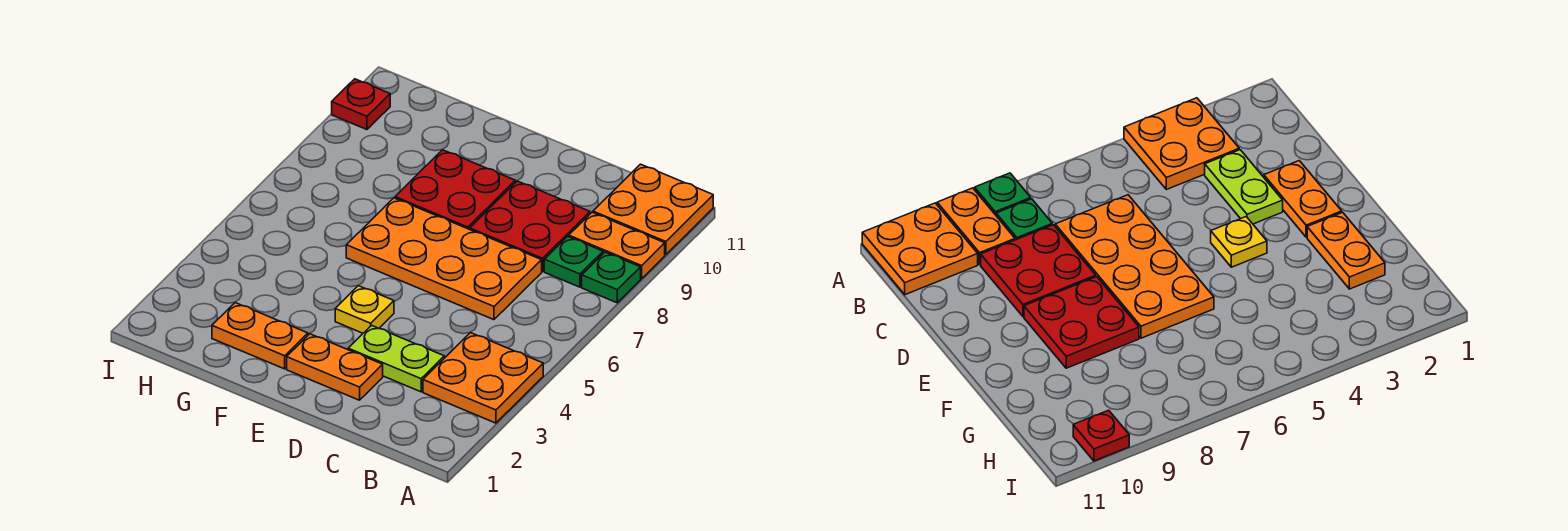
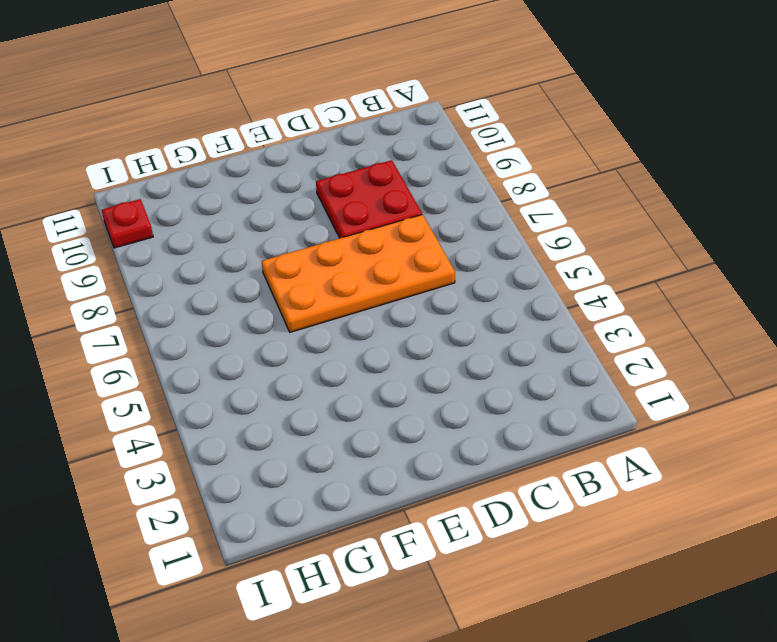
none -> orange 2x2 plate [423,333,543,423]
none -> green 1x1 plate [582,252,641,303]
none -> orange 1x2 plate [569,213,665,279]

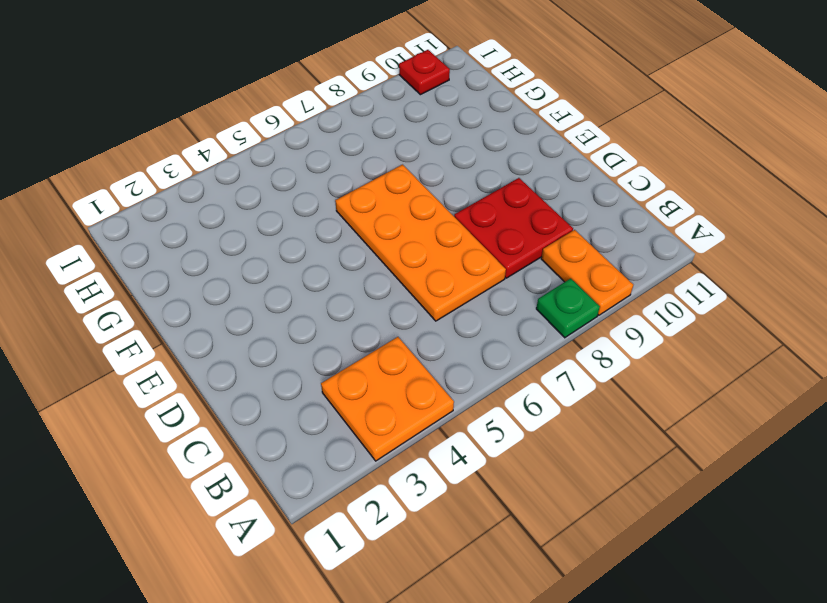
none -> orange 2x2 plate [593,164,713,255]
none -> green 1x1 plate [544,236,603,287]
none -> lime 1x2 plate [348,326,444,392]

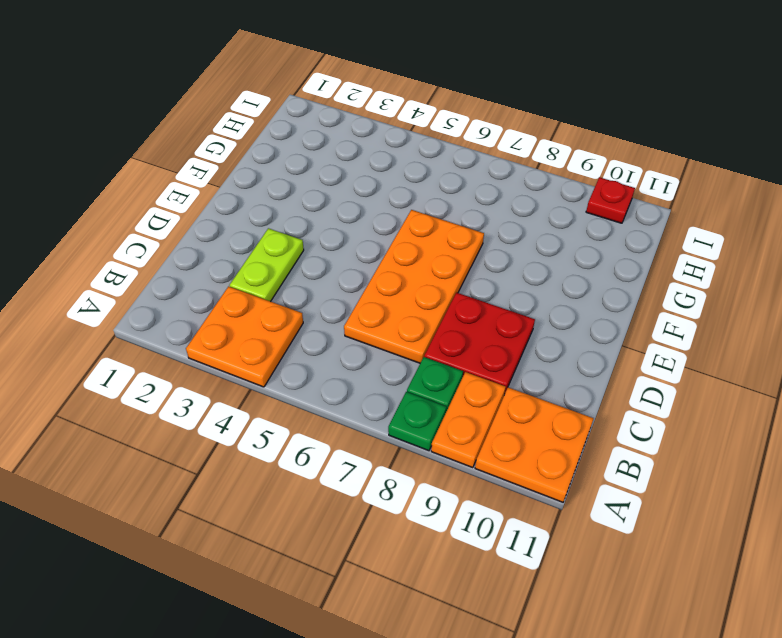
none -> orange 1x2 plate [287,334,383,400]
none -> yellow 1x1 plate [335,286,394,333]
none -> red 2x2 plate [395,150,515,229]

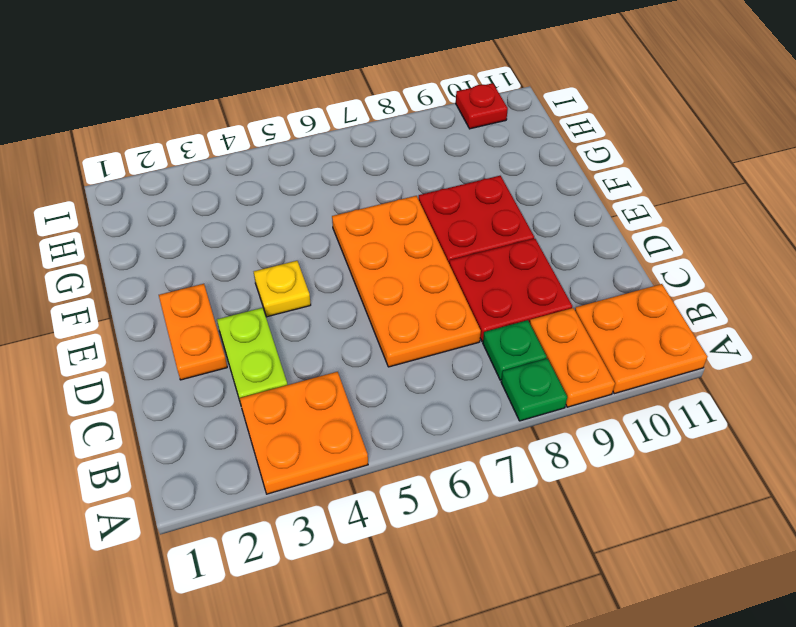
none -> orange 1x2 plate [212,303,308,369]

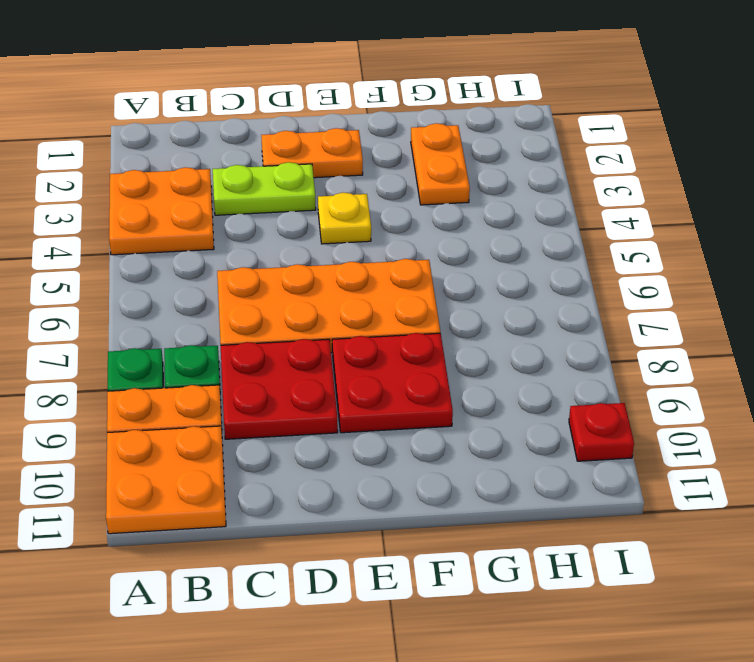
orange 1x2 plate [411,123,470,205] -> orange 1x2 plate turned to [212,303,308,369]

